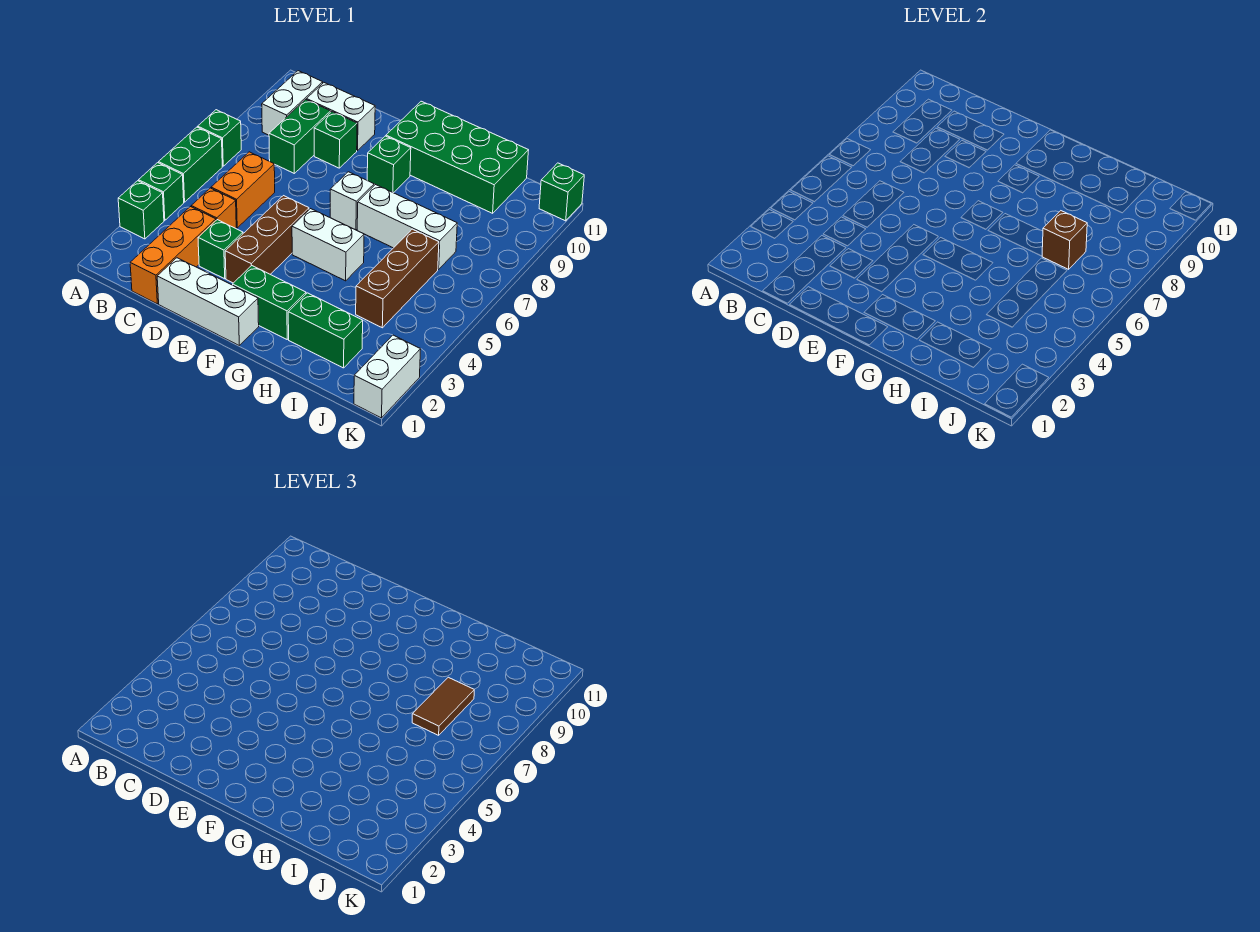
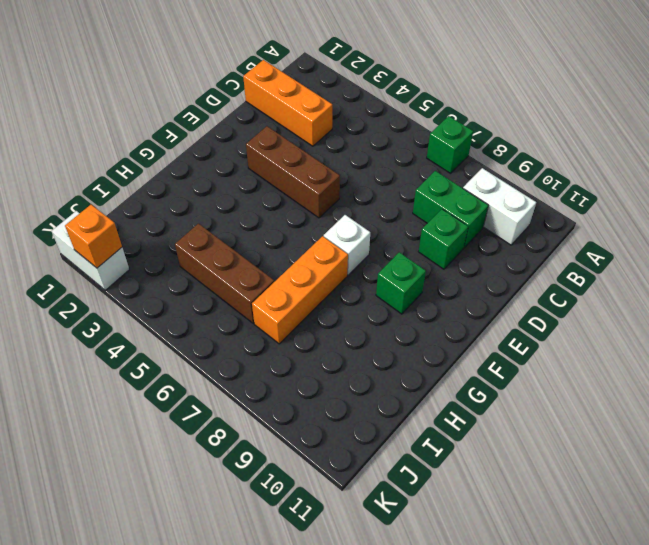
orange 1x3 brick [252,236,348,344] -> white 1x3 brick [357,185,457,269]
orange 1x1 brick [65,205,122,268] -> orange 1x1 brick moved to [191,188,236,228]
none -> green 1x1 brick [118,181,164,239]
none -> green 1x1 brick [139,163,184,220]
none -> green 1x2 brick [159,127,222,202]

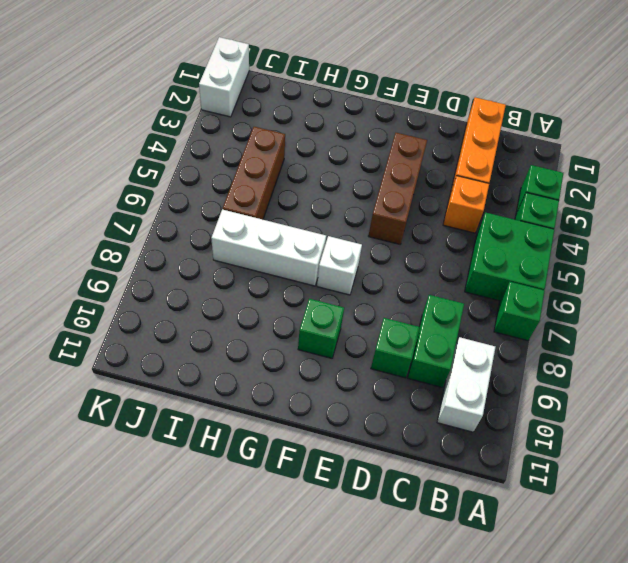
green 2x2 brick [465,212,554,301] -> green 1x2 brick [159,127,222,202]
none -> orange 1x2 brick [211,152,275,228]
none -> white 1x2 brick [306,83,375,151]
none -> white 1x3 brick [157,258,259,345]

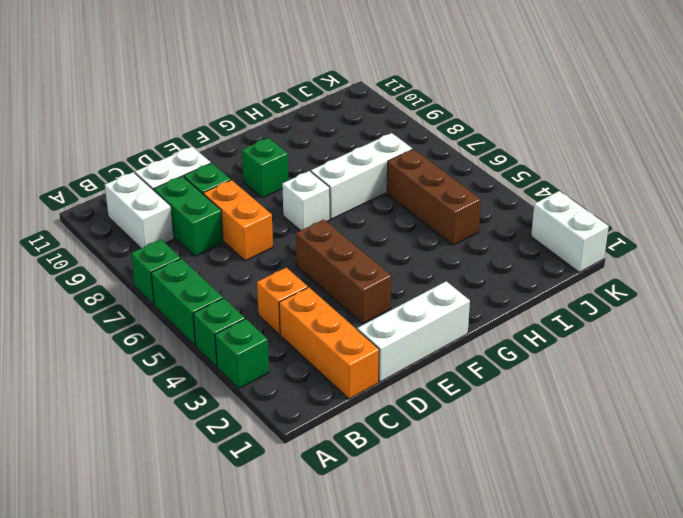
orange 1x2 brick [204,180,273,261] -> orange 1x2 brick moved to [211,152,275,228]
none -> green 1x1 brick [198,220,243,279]
none -> green 1x2 brick [233,266,306,339]
none -> white 1x2 brick [292,209,364,281]

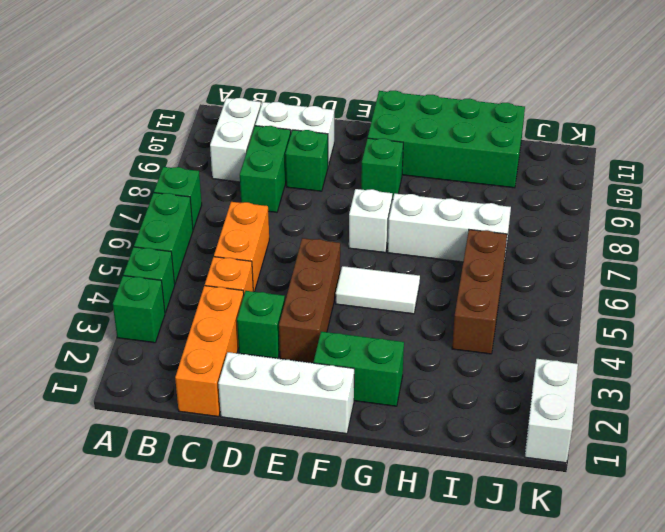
white 1x2 tile [336,266,420,314] -> white 1x2 brick [292,209,364,281]
none -> green 1x2 brick [288,293,363,368]
none -> green 1x1 brick [539,163,584,221]
none -> brown 1x1 brick [1042,211,1087,269]

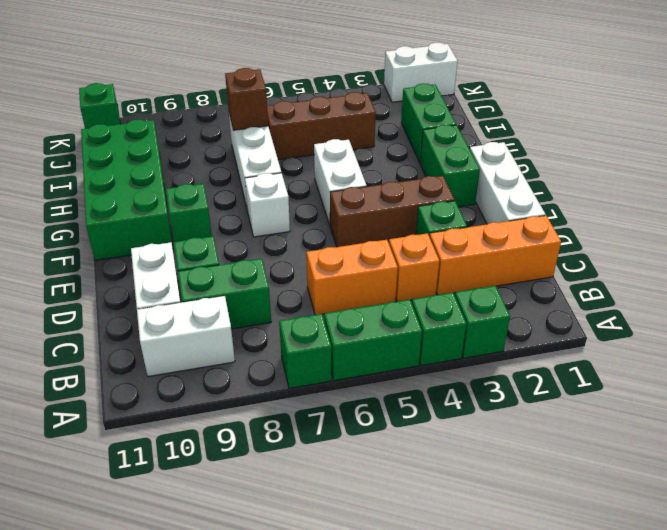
none -> brown 1x2 tile [412,677,474,735]

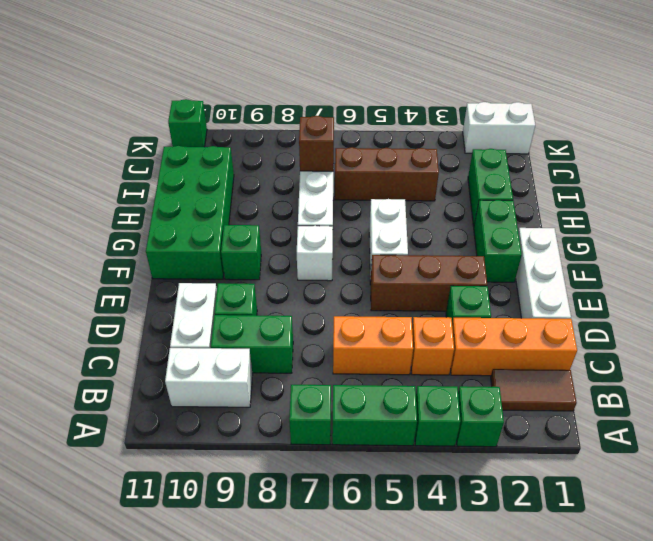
brown 1x2 tile [491,369,577,411] -> brown 1x2 tile moved to [412,677,474,735]

